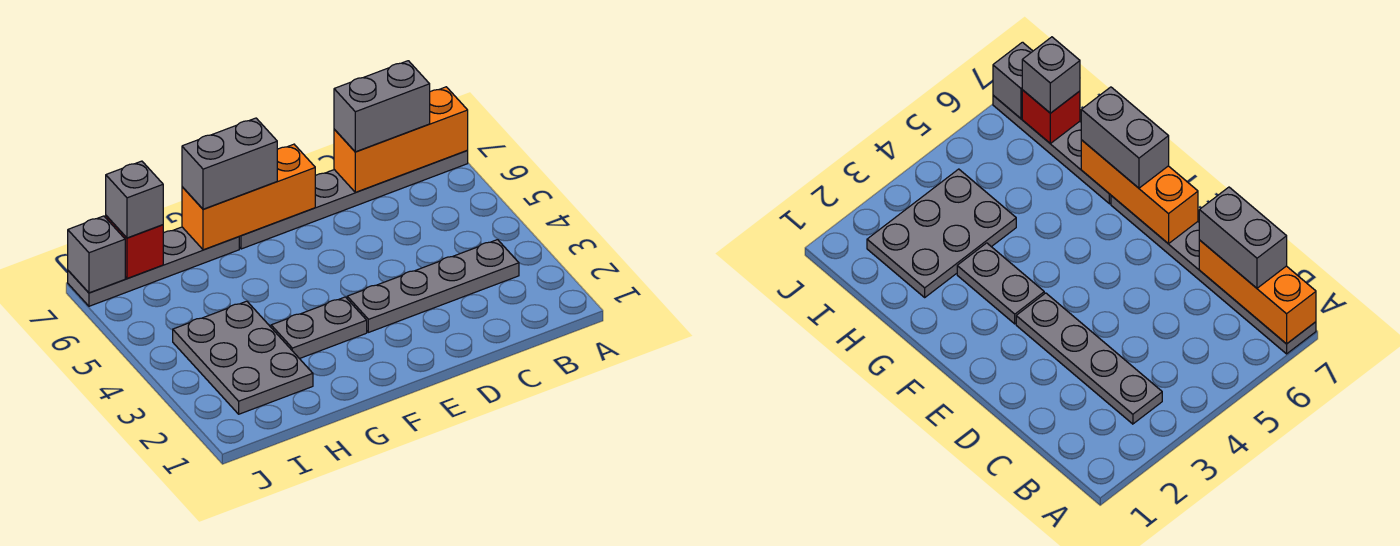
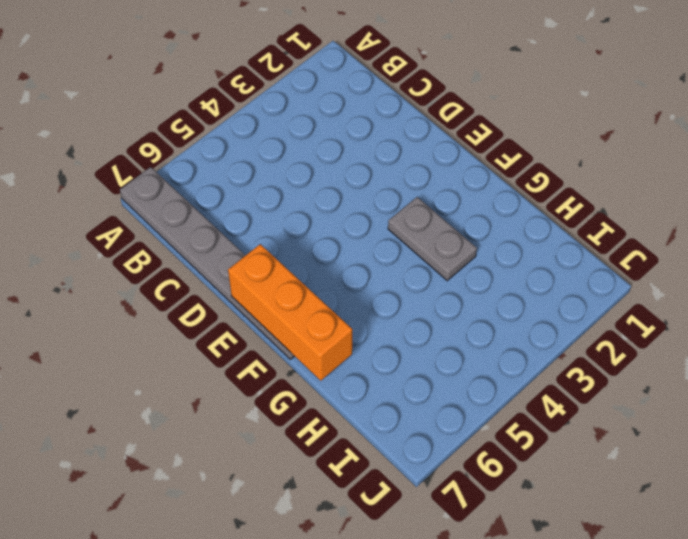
none -> grey 1x4 plate [347,240,519,332]
none -> grey 1x4 plate [68,227,239,306]
none -> grey 2x3 plate [173,301,313,414]

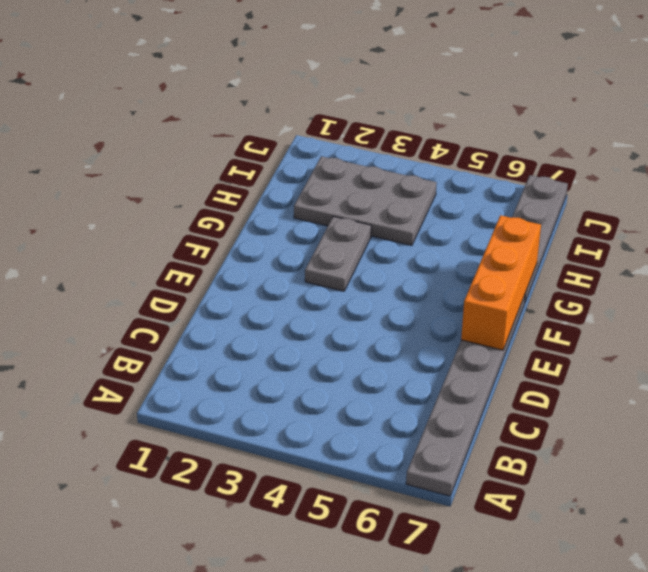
none -> grey 1x4 plate [347,240,519,332]
none -> orange 1x3 brick [334,87,468,192]
none -> red 1x1 brick [106,216,163,278]

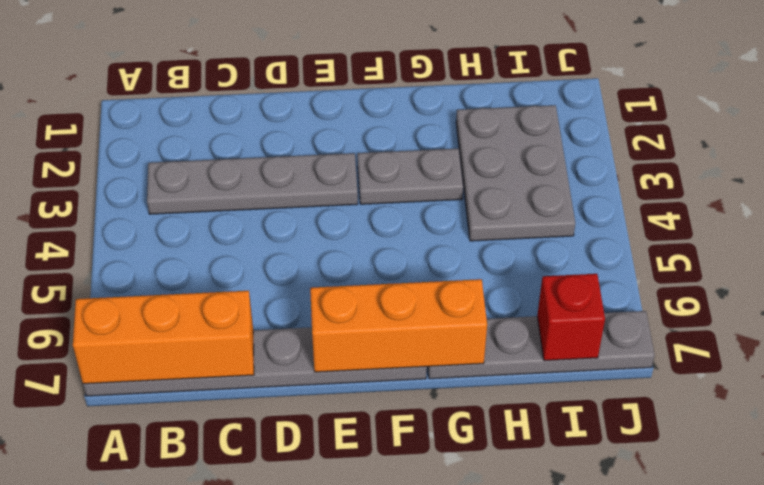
none -> grey 1x1 brick [68,216,125,293]
none -> grey 1x2 brick [334,61,430,152]
none -> grey 1x2 brick [182,118,277,209]

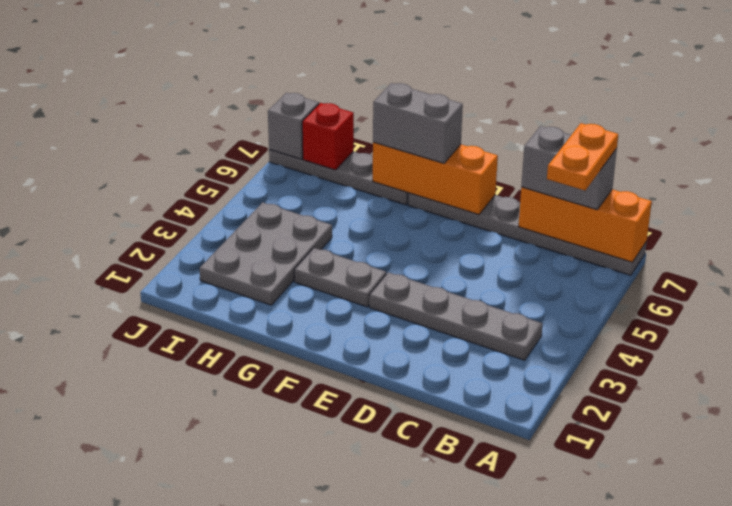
orange 1x2 plate [547,123,618,190] -> none
none -> grey 1x1 brick [106,161,163,238]

